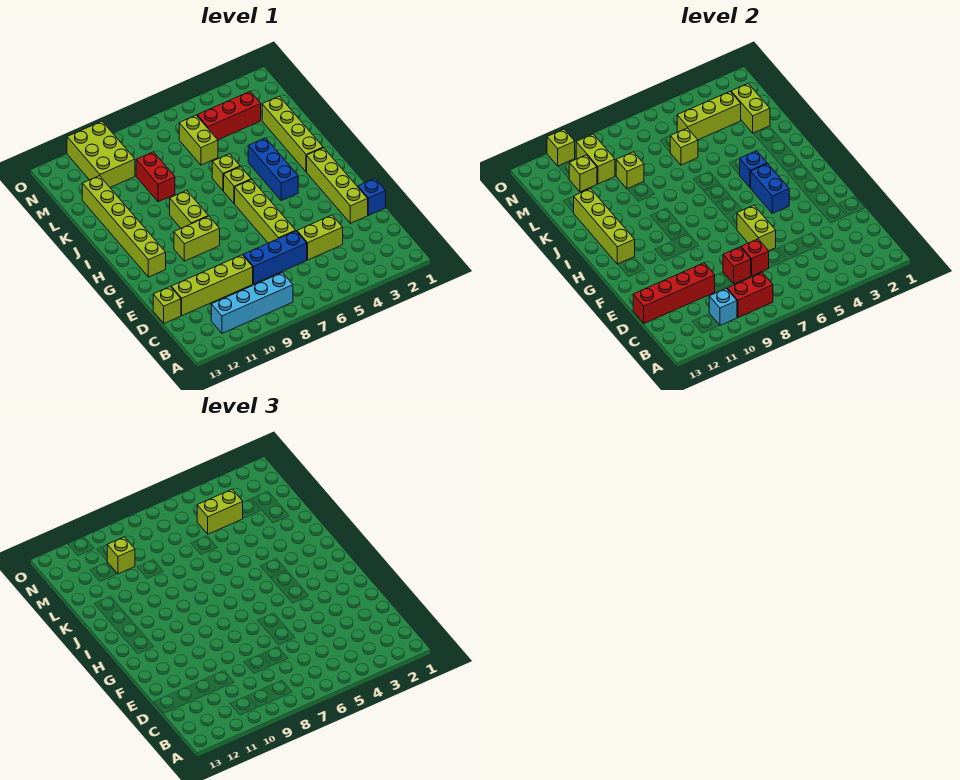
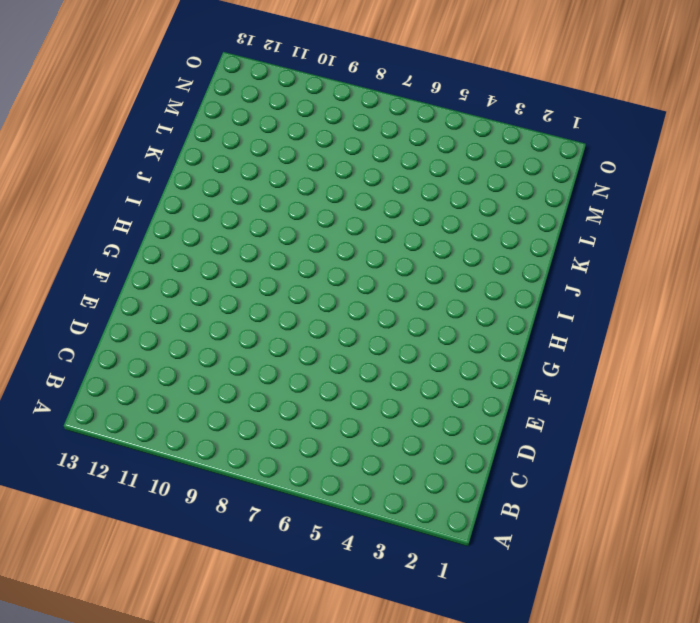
none -> cyan 1x4 brick [211,273,293,333]
none -> lime 1x2 brick [297,215,343,260]
none -> blue 1x3 brick [243,231,307,284]
none -> lime 1x4 brick [171,255,253,316]

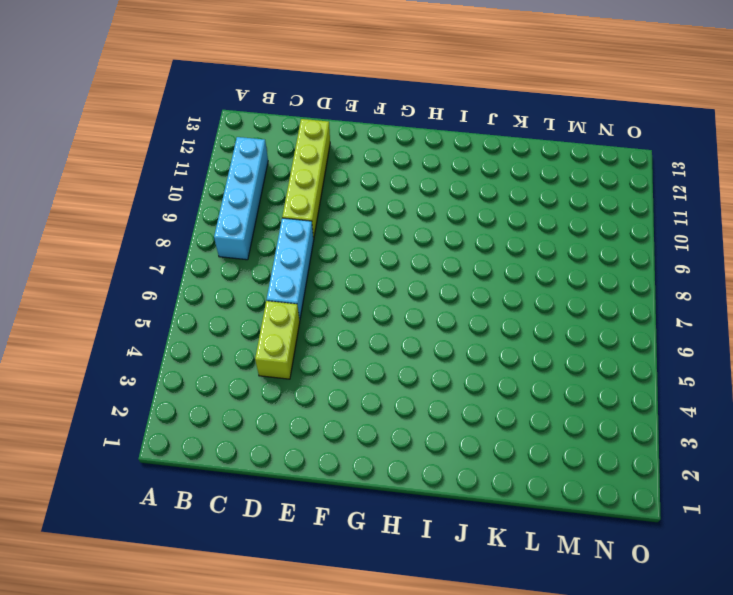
cyan 1x3 brick [267,218,314,321] -> blue 1x3 brick [243,231,307,284]
none -> lime 1x1 brick [153,287,181,323]
none -> blue 1x1 brick [358,178,386,215]
none -> lime 1x4 brick [307,148,368,223]
none -> lime 1x4 brick [235,179,296,243]

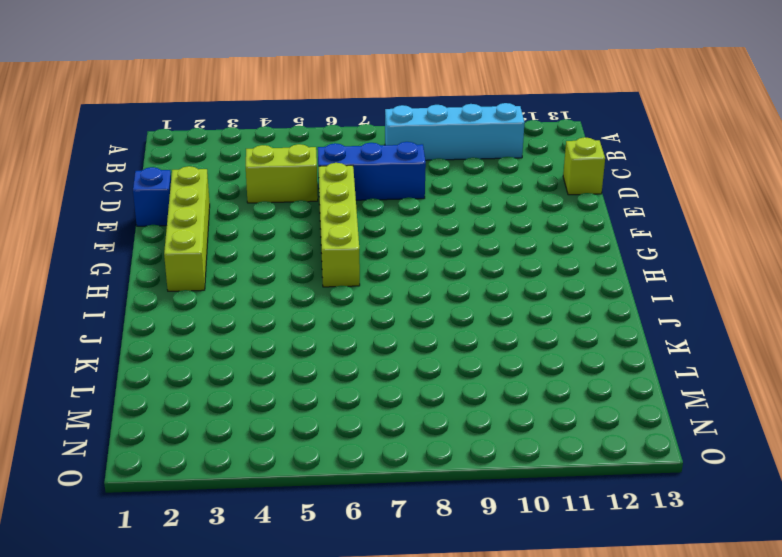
none -> lime 1x4 brick [171,255,253,316]
none -> lime 1x2 brick [174,216,220,261]
none -> lime 1x6 brick [82,176,166,277]
none -> blue 1x3 brick [248,138,298,201]

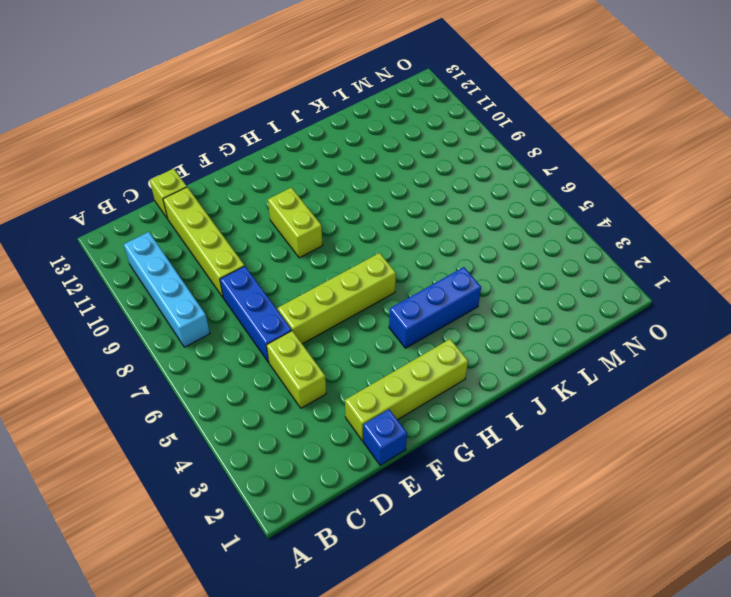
none -> lime 1x6 brick [82,176,166,277]
none -> lime 1x2 brick [170,190,208,228]
none -> lime 1x4 brick [262,96,323,172]
none -> lime 1x1 brick [224,167,251,204]

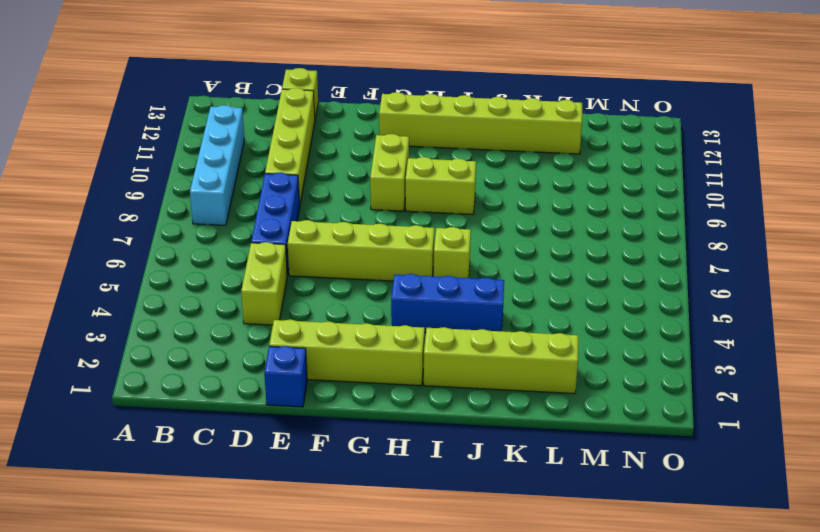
none -> lime 1x1 brick [212,154,240,191]
none -> red 1x2 brick [136,152,175,202]
none -> lime 1x2 brick [179,115,218,165]
none -> red 1x3 brick [197,92,261,140]

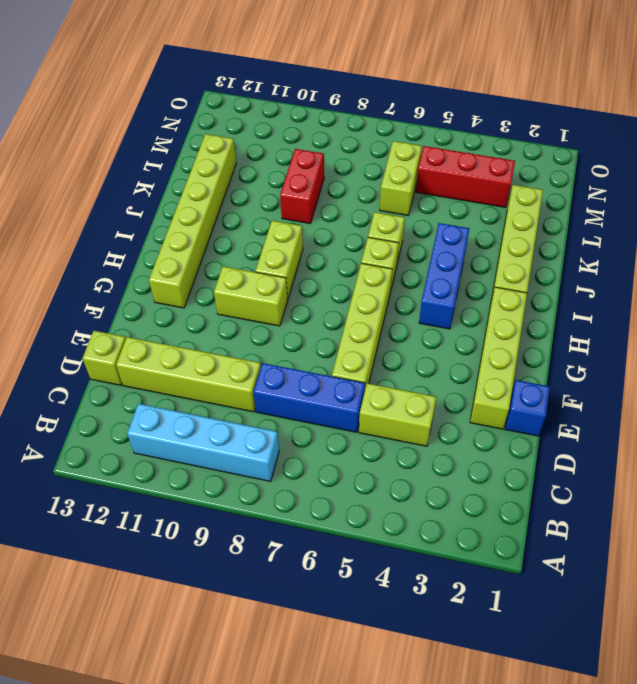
none -> lime 2x3 brick [67,121,135,187]
none -> red 1x2 brick [727,273,773,317]
none -> cyan 1x1 brick [709,288,737,325]
none -> red 1x1 brick [741,239,769,276]

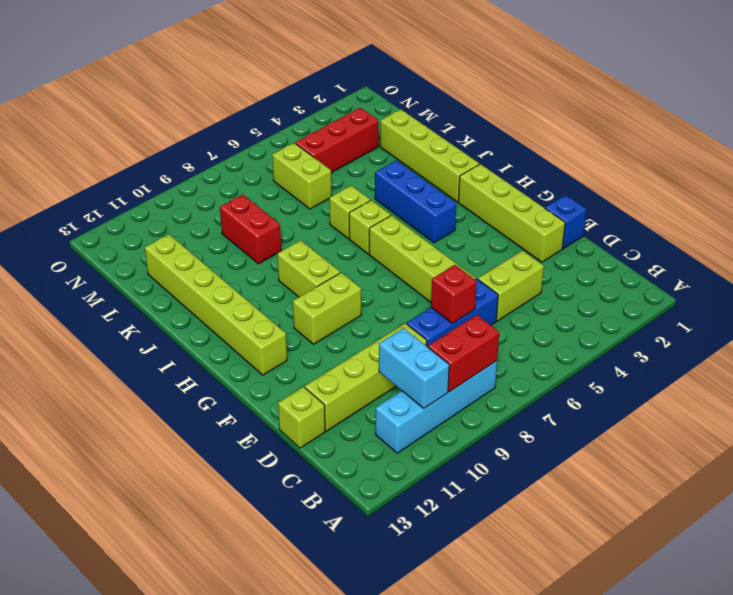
cyan 1x2 brick [379,328,449,408] -> cyan 1x1 brick [709,288,737,325]
none -> lime 2x3 brick [67,121,135,187]
none -> red 1x1 brick [723,247,751,284]
none -> red 1x4 brick [633,263,715,323]
none -> lime 1x2 brick [737,205,776,251]

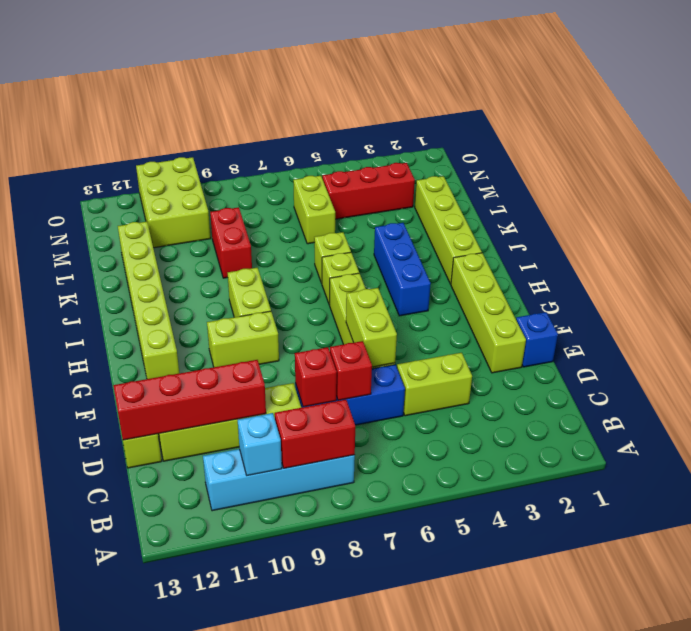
none -> blue 1x2 brick [751,164,789,213]
none -> lime 1x4 brick [574,189,635,264]
none -> blue 1x1 brick [740,151,767,188]
none -> lime 1x2 brick [731,84,770,133]

